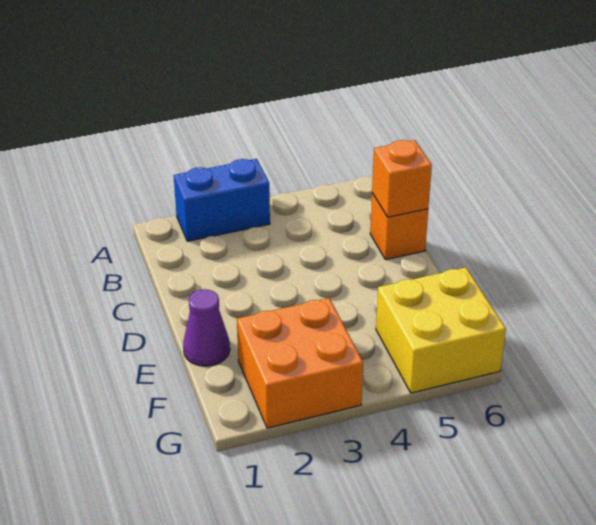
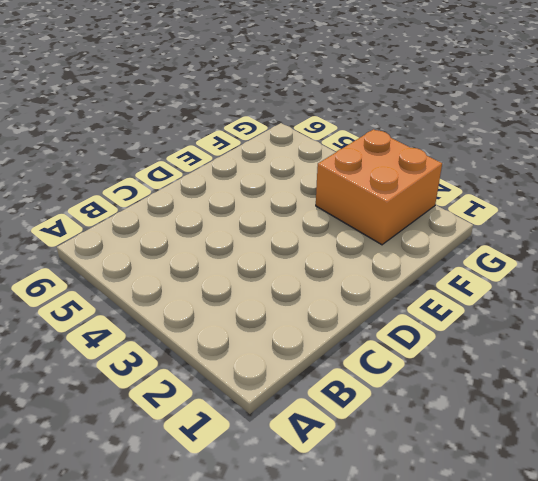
none -> blue 1x2 brick [174,159,270,241]
none -> orange 1x1 brick [370,193,428,260]

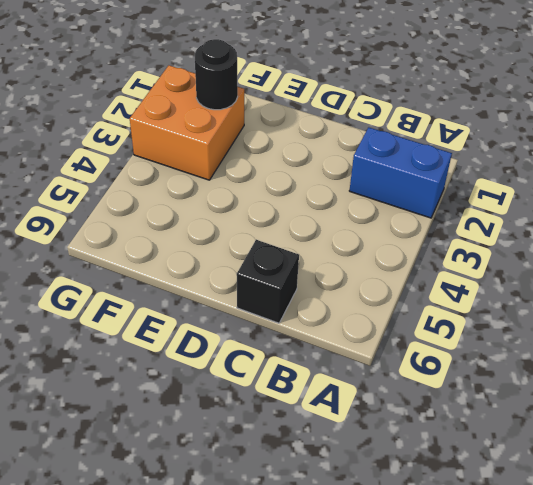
blue 1x2 brick [349,127,452,218] -> blue 1x2 brick turned to [174,159,270,241]
black 1x1 brick [237,240,299,323] -> orange 1x1 brick [370,193,428,260]
black 1x1 round brick [195,39,238,110] -> none
none -> purple 1x1 cone [183,289,230,366]
none -> yellow 2x2 brick [376,268,506,393]

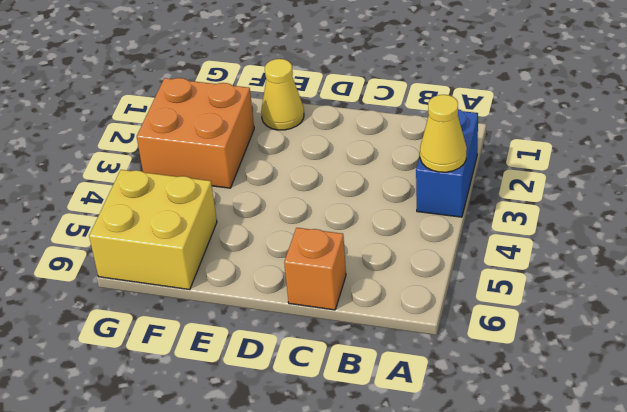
yellow 1x1 cone [420,95,467,172] -> none
yellow 1x1 cone [261,59,304,130] -> purple 1x1 cone [183,289,230,366]
none -> orange 1x1 brick [372,140,432,217]

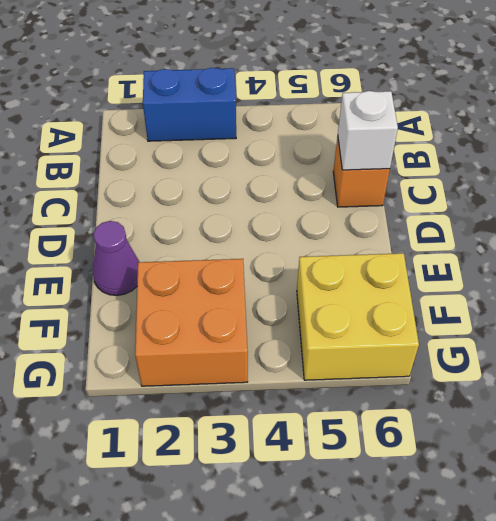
white 1x1 brick [338,91,398,170] -> orange 1x1 brick [372,140,432,217]

